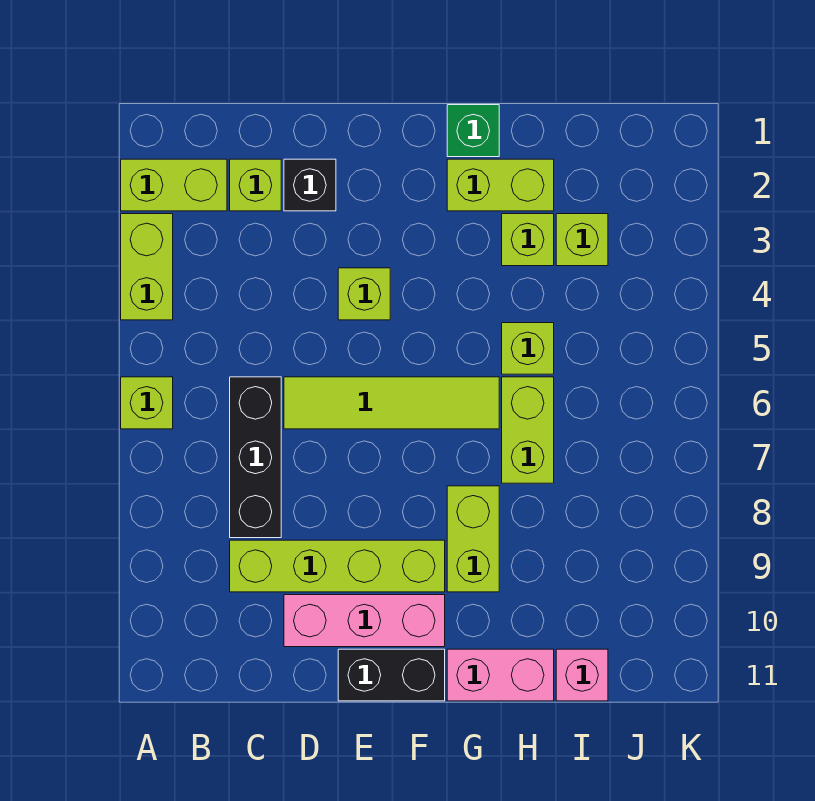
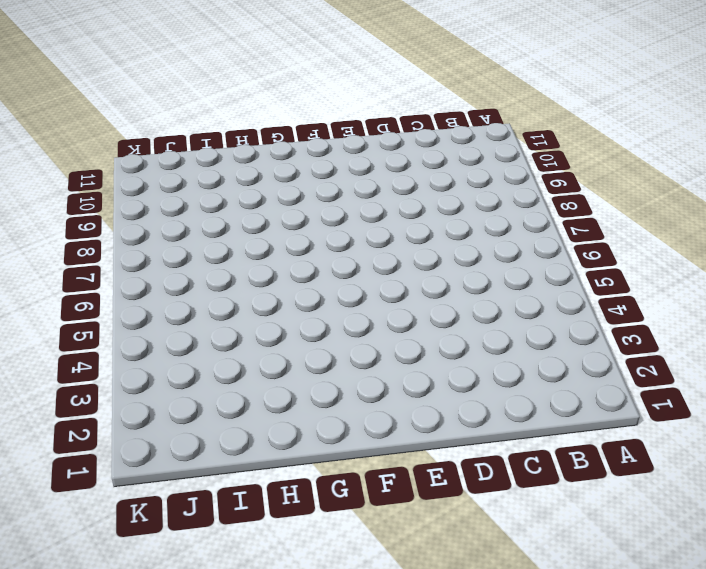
none -> lime 1x2 brick [121,159,227,211]
none -> lime 1x2 brick [121,214,173,320]
none -> lime 1x1 brick [121,377,173,429]

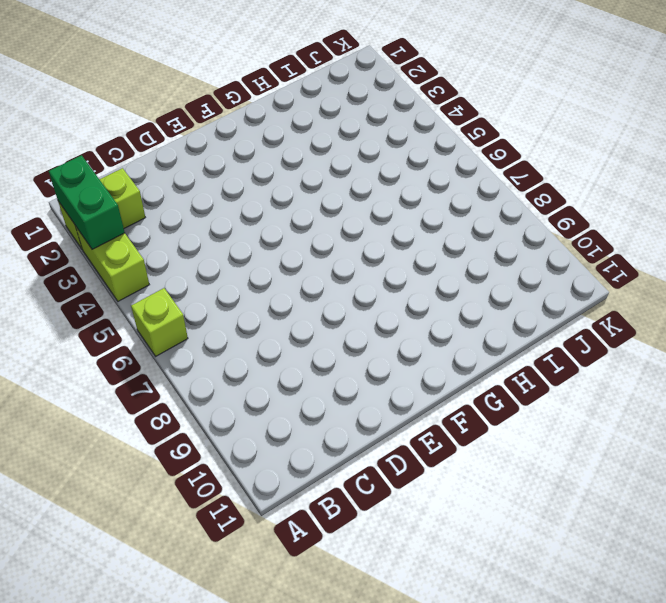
green 1x2 brick [49,155,125,249] -> none
none -> lime 1x1 brick [230,159,281,211]
none -> black 1x3 brick [230,377,281,538]
none -> lime 1x4 brick [230,540,445,592]

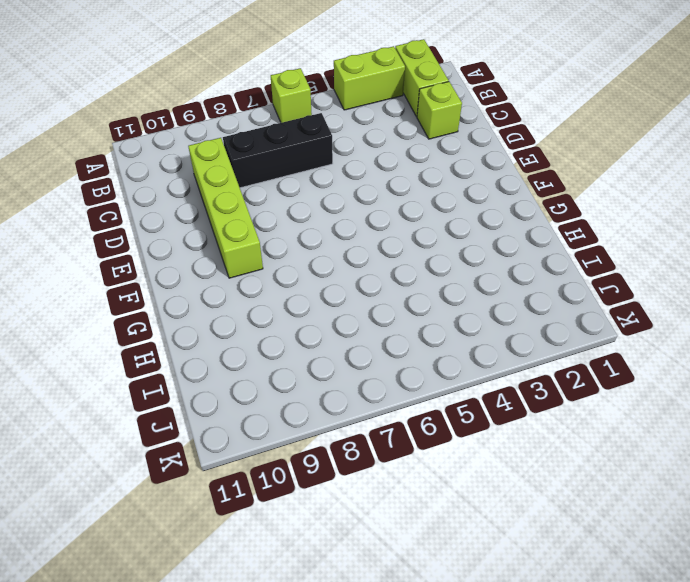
none -> black 1x1 brick [284,159,336,211]
none -> lime 1x4 tile [284,377,499,429]
none -> pink 1x3 brick [284,595,445,647]

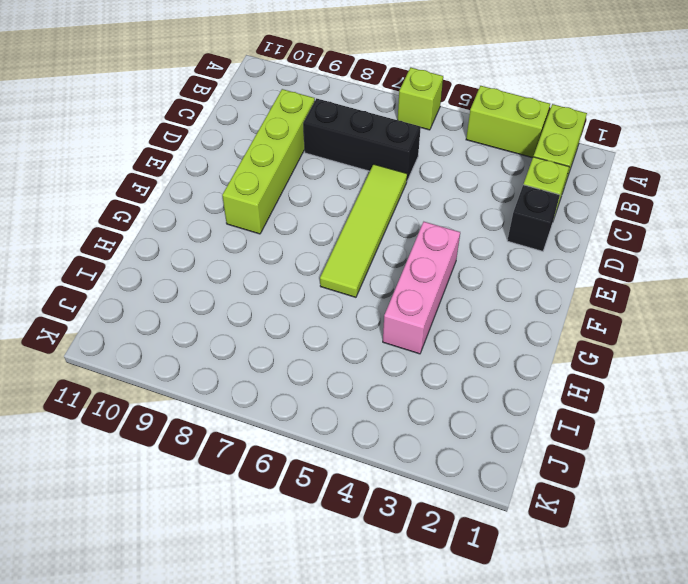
pink 1x3 brick [383,222,460,354] -> pink 1x3 brick moved to [284,595,445,647]
none -> lime 1x1 brick [338,268,390,320]
none -> black 1x2 brick [338,649,445,701]
none -> green 1x1 brick [447,105,499,157]

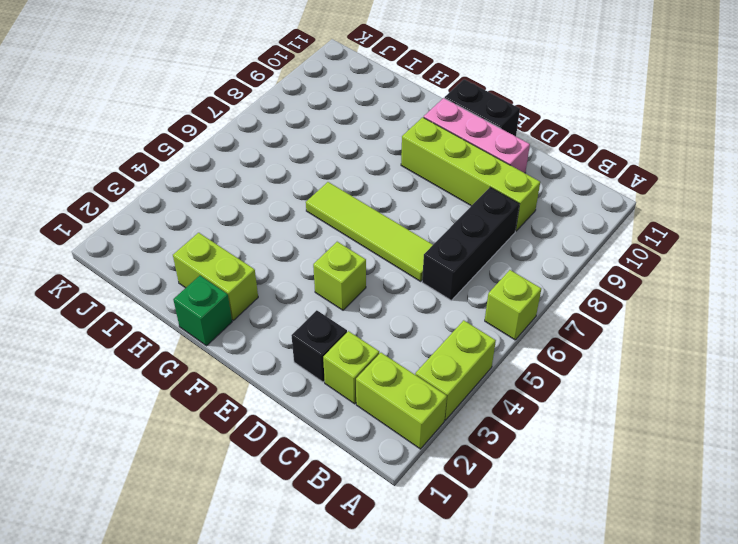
none -> lime 1x2 brick [447,486,499,592]
none -> pink 1x2 brick [447,649,554,701]
none -> lime 1x1 brick [502,214,554,266]

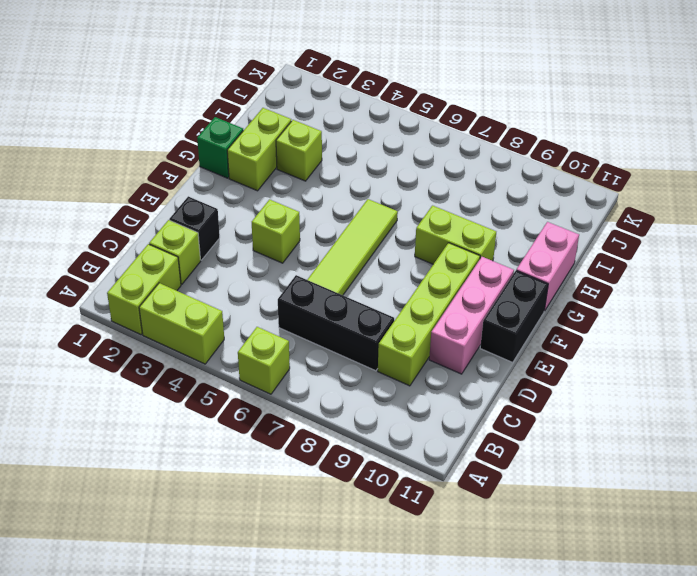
none -> lime 1x1 brick [502,323,554,374]
none -> lime 1x2 brick [502,377,554,483]
none -> lime 1x1 brick [556,214,608,266]

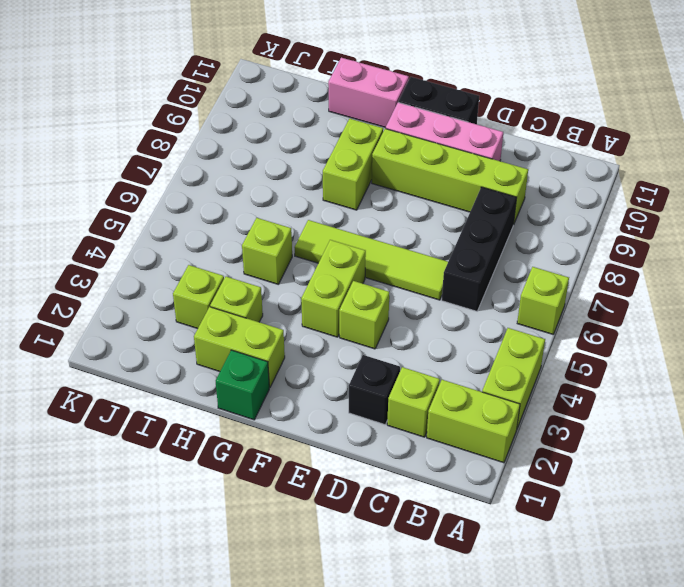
lime 1x2 brick [301,240,366,337] -> lime 1x2 brick moved to [502,377,554,483]
none -> pink 1x1 brick [556,649,608,701]

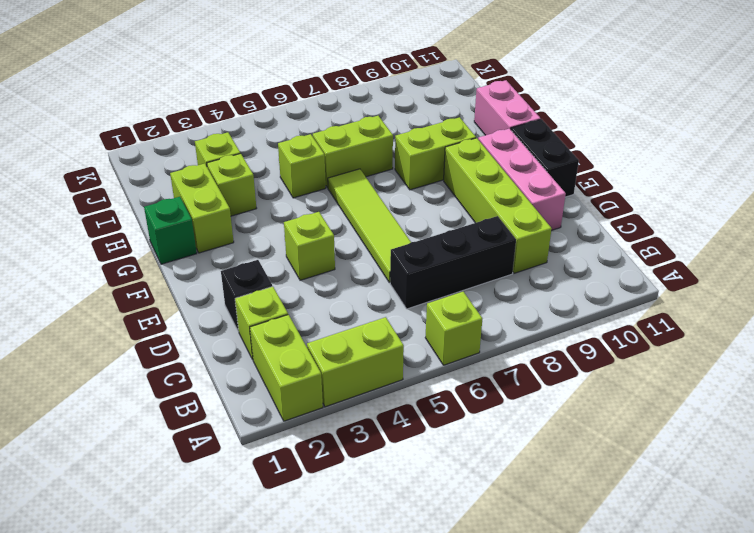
none -> pink 1x1 brick [556,649,608,701]

